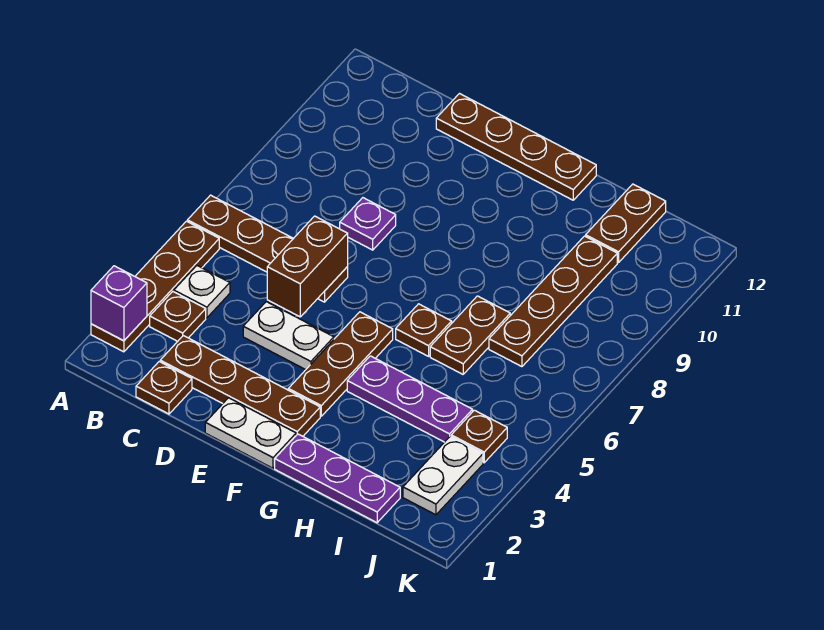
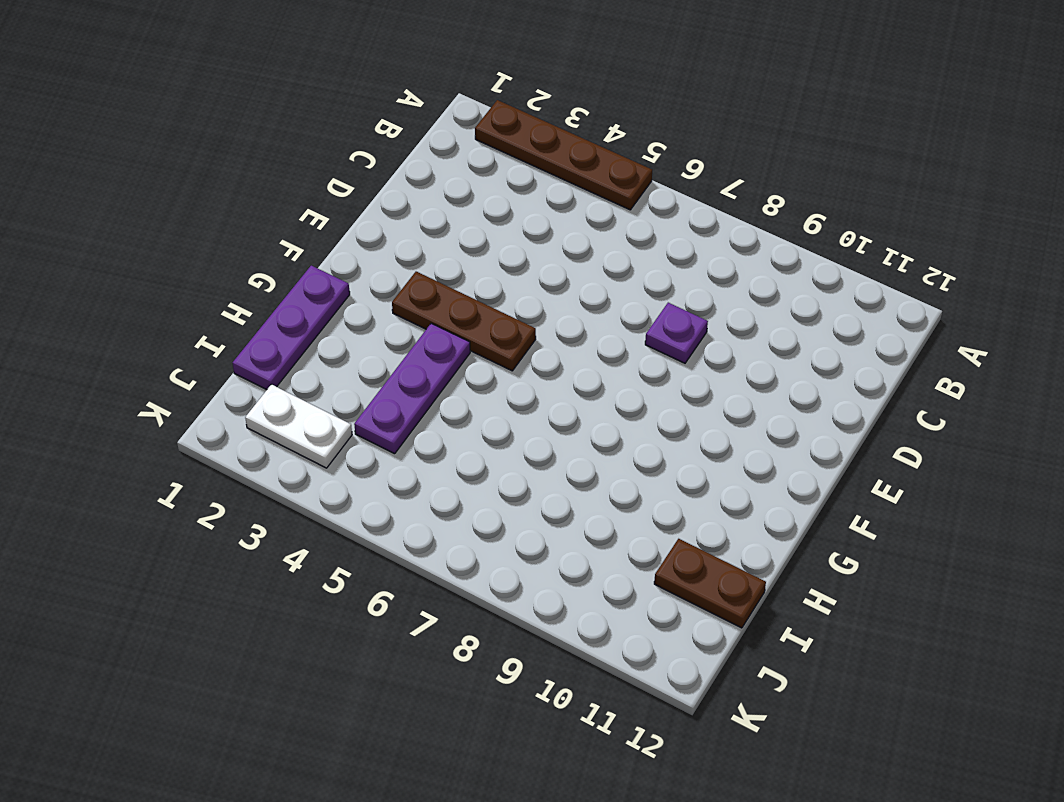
none -> brown 1x4 plate [187,195,348,302]
none -> brown 1x1 plate [150,292,206,341]
none -> white 1x1 plate [174,266,230,318]

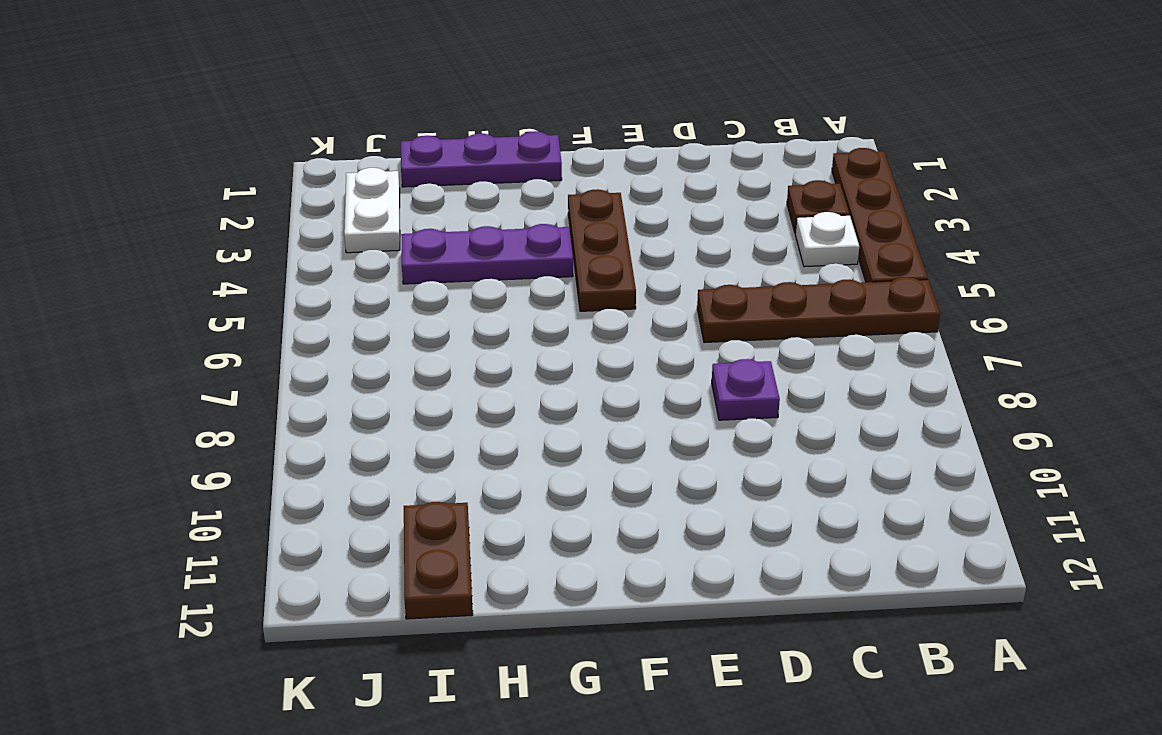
none -> brown 1x1 plate [136,362,192,414]
none -> brown 1x4 plate [160,336,320,436]
none -> white 1x2 plate [243,302,334,370]

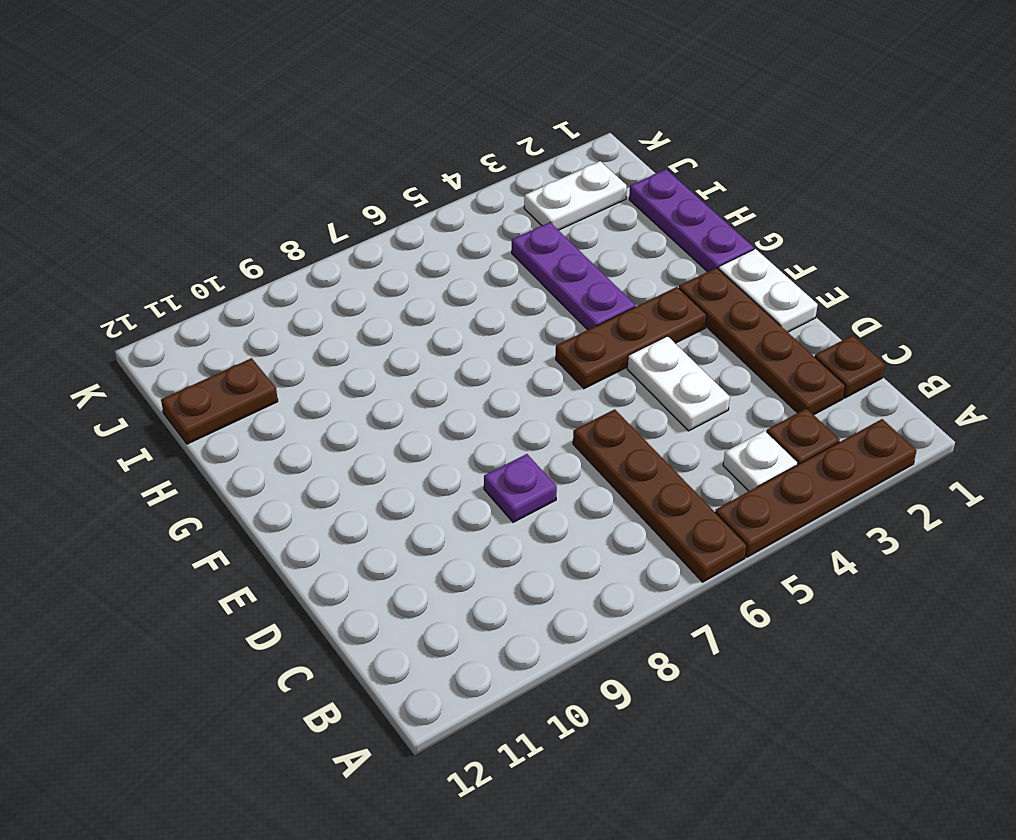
none -> brown 1x4 plate [436,94,596,200]
none -> brown 1x1 plate [396,304,452,356]
none -> brown 1x2 plate [430,296,510,374]

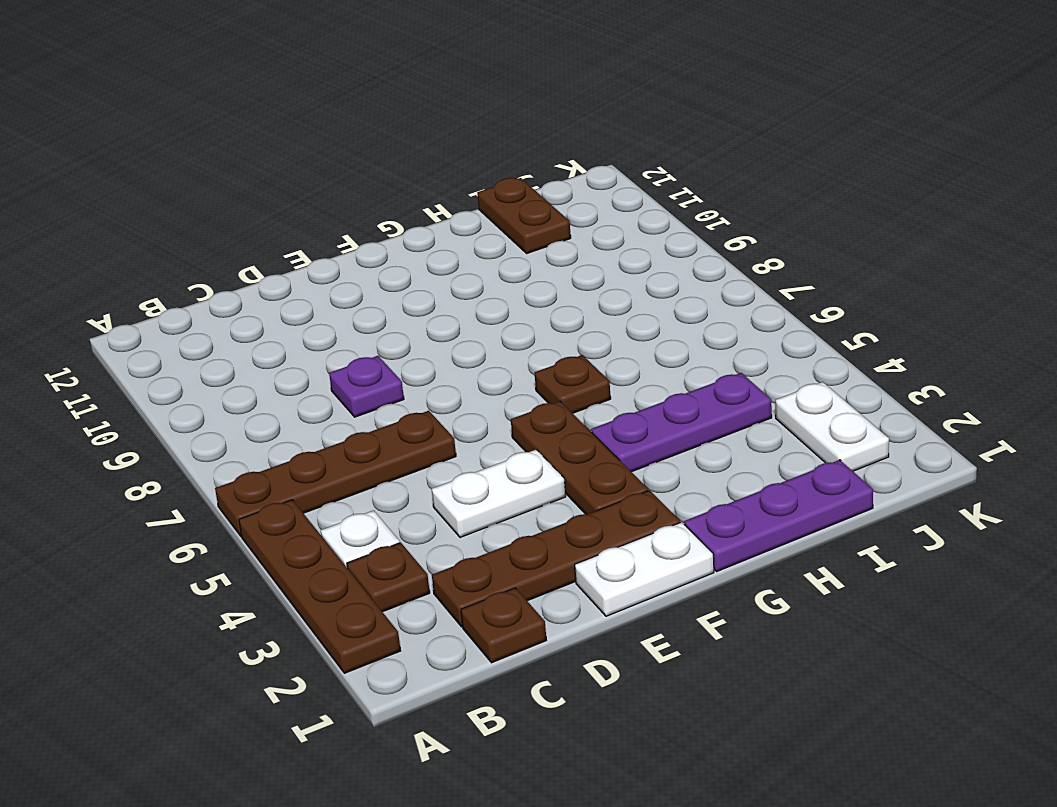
none -> brown 1x4 plate [436,94,596,200]
none -> brown 1x2 plate [430,296,510,374]
none -> brown 1x4 plate [489,236,617,367]

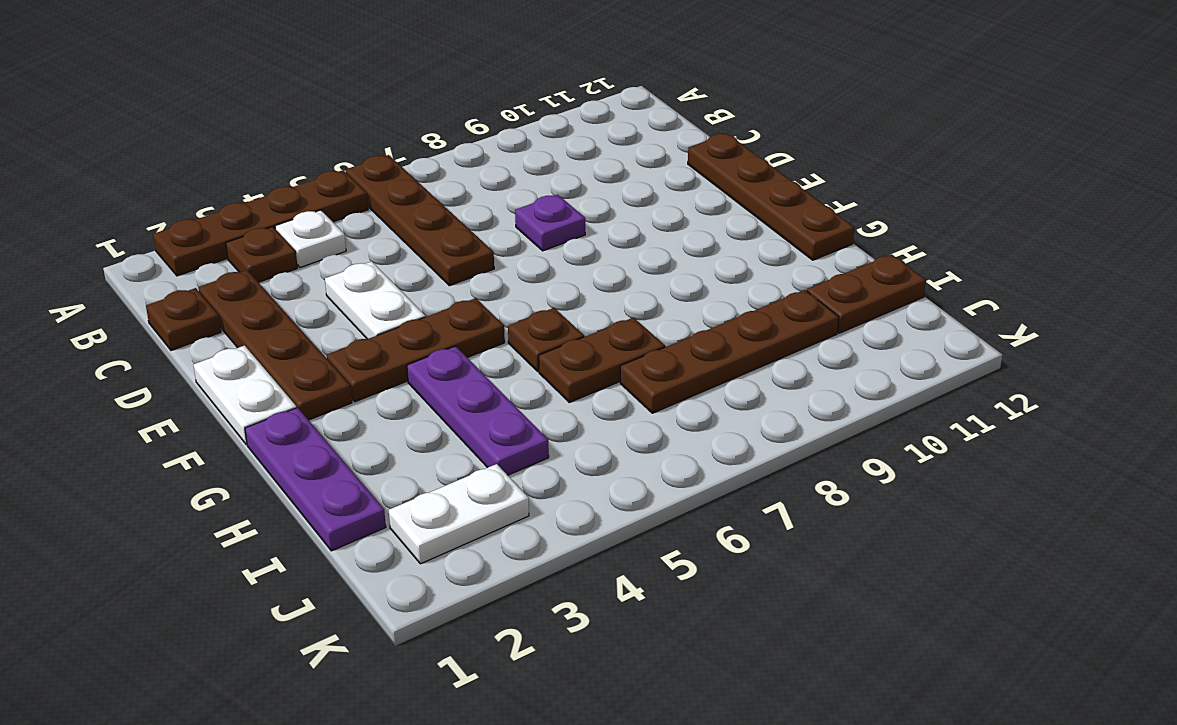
none -> brown 1x1 plate [451,410,507,463]
none -> purple 1x1 brick [91,266,147,341]
none -> brown 1x2 brick [267,216,348,317]

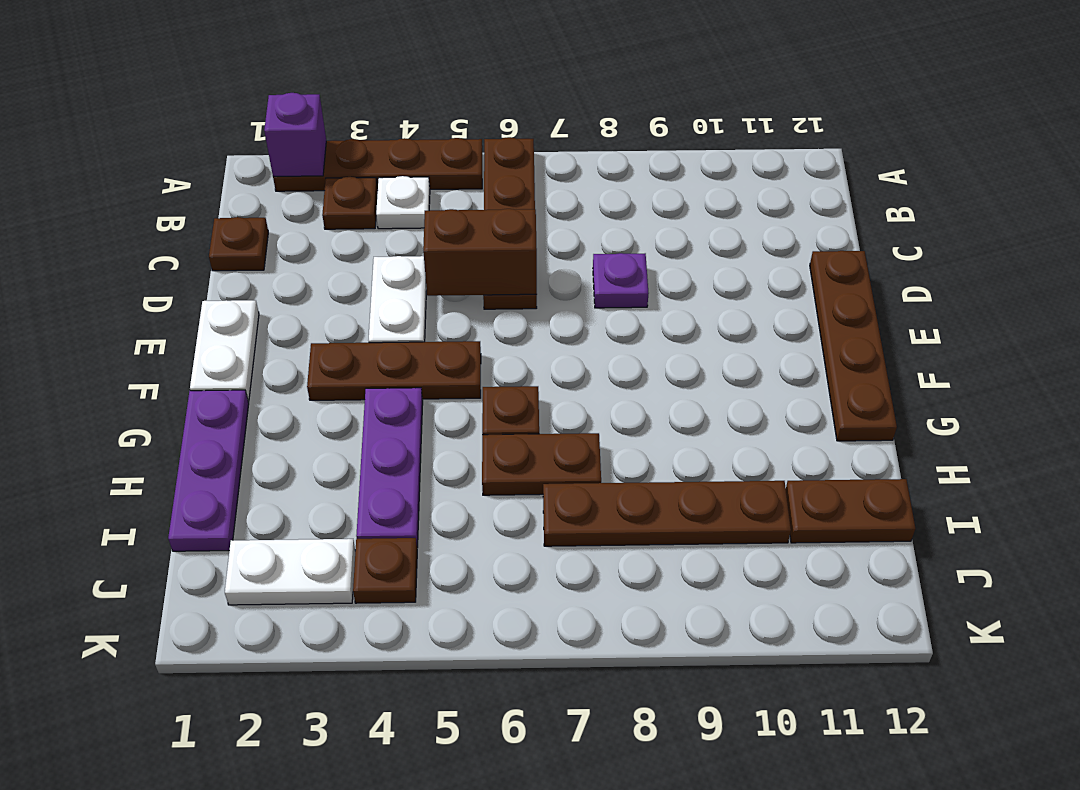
none -> brown 1x4 plate [160,336,320,436]

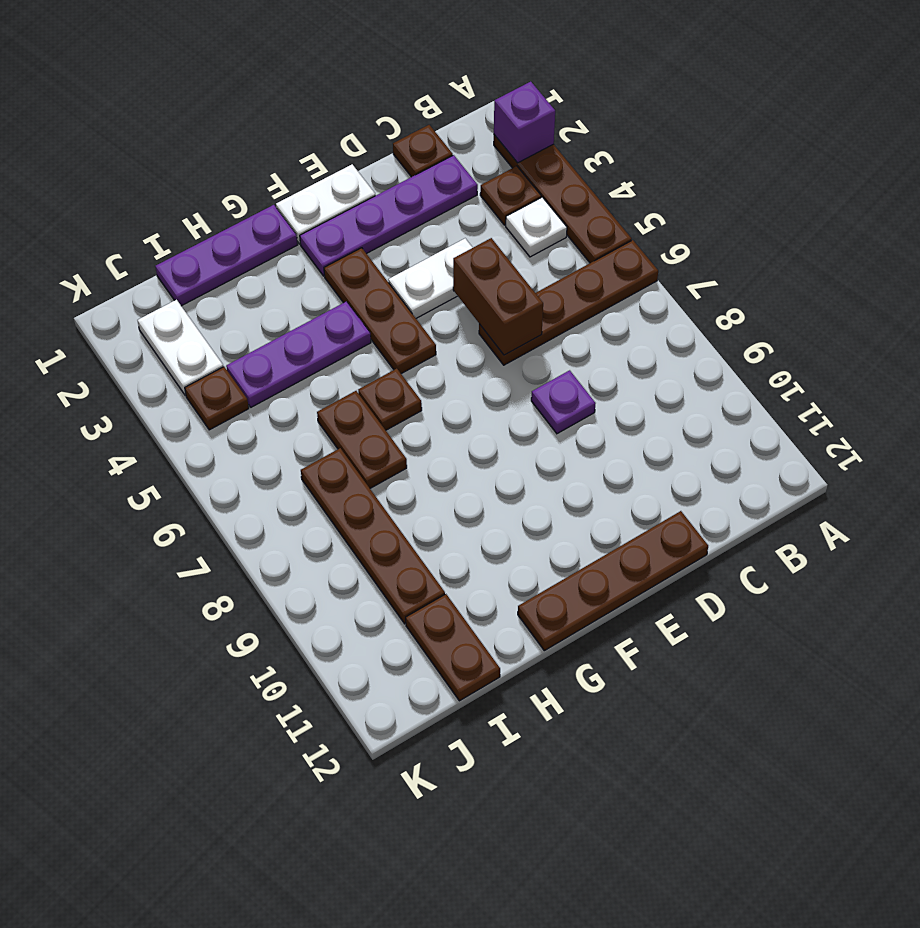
purple 1x4 plate [300,155,478,276] -> brown 1x4 plate [160,336,320,436]

